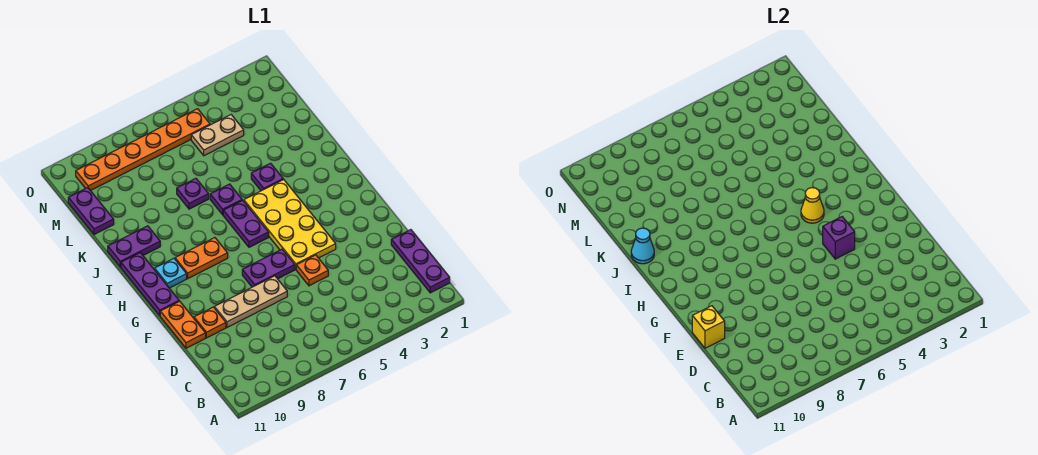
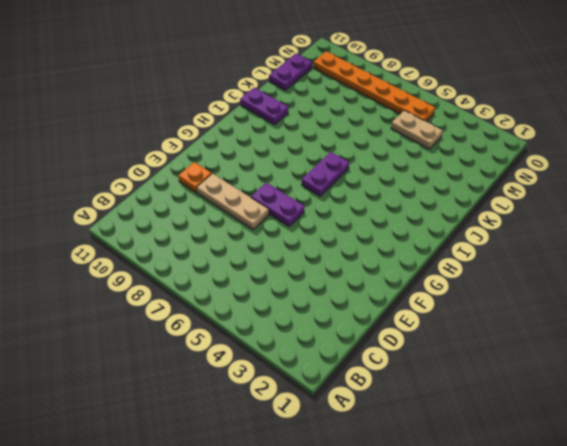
none -> purple 1x3 plate [391,230,450,293]
none -> orange 1x1 plate [296,255,328,286]
none -> orange 1x2 plate [160,301,206,348]

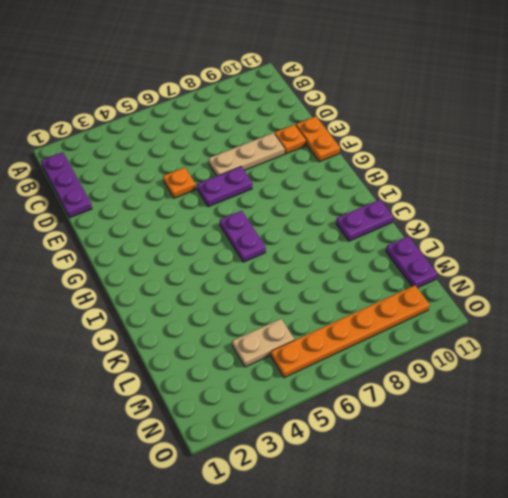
none -> yellow 2x4 plate [244,179,336,269]
none -> purple 1x3 plate [121,253,179,316]
none -> orange 1x2 plate [175,238,228,279]

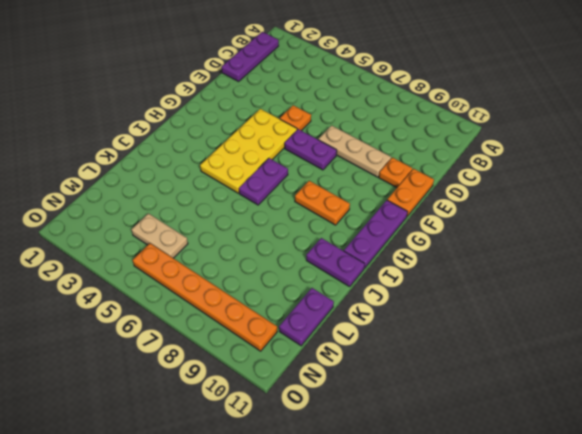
none -> cyan 1x1 plate [155,258,187,288]
none -> purple 1x1 plate [251,163,283,191]
none -> purple 1x1 plate [210,184,242,215]

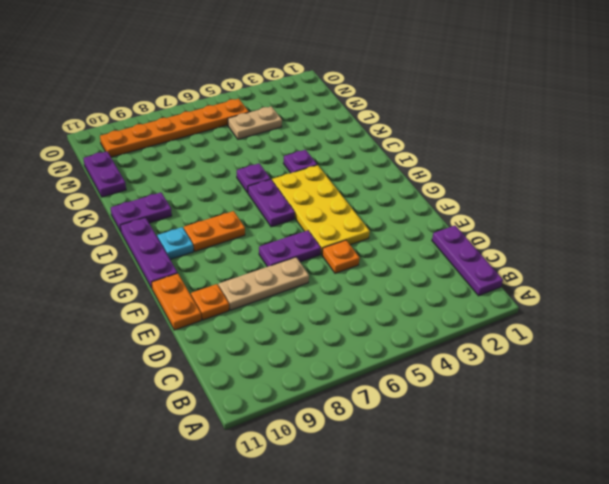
none -> purple 1x1 plate [177,178,209,209]
none -> yellow 1x1 brick [692,306,725,348]
none -> purple 1x1 brick [823,217,855,259]

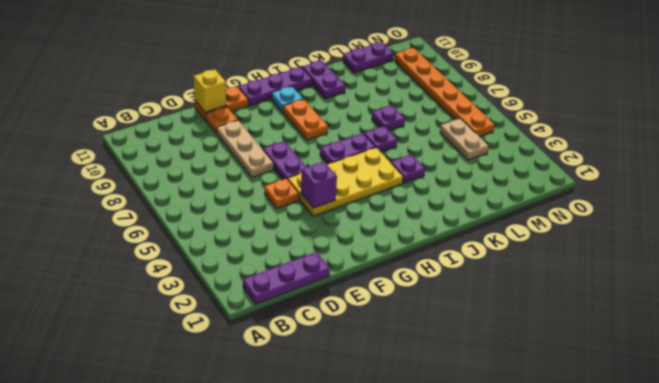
none -> yellow 1x1 cone [801,188,824,223]
none -> cyan 1x1 cone [631,228,654,264]

